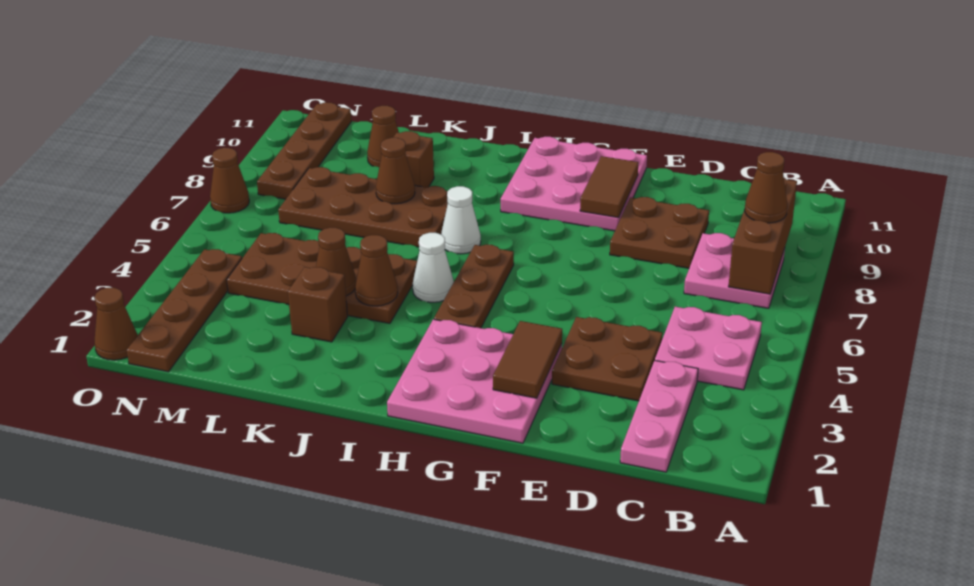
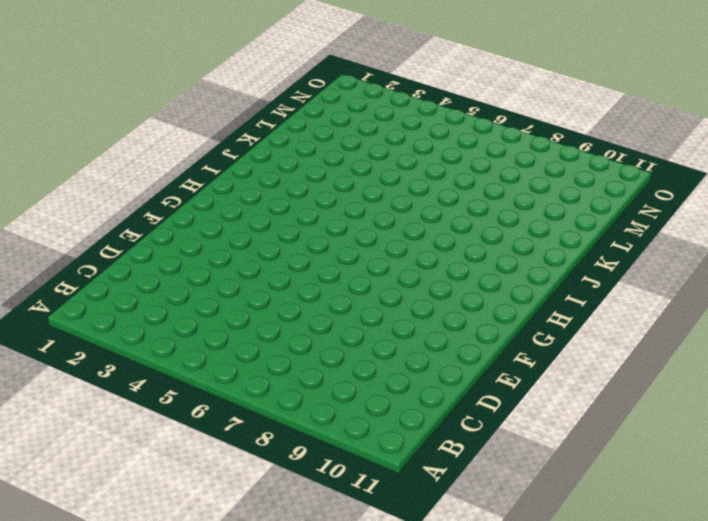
none -> pink 2x2 plate [655,307,762,390]
none -> pink 2x2 plate [684,233,785,308]
none -> pink 1x3 plate [620,361,698,472]

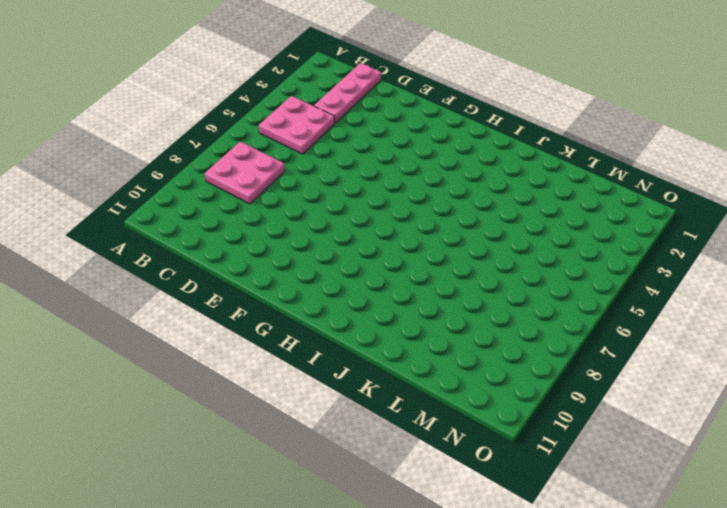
none -> brown 2x2 plate [552,317,663,401]
none -> brown 2x2 plate [610,197,709,268]
none -> pink 3x3 plate [387,319,562,443]

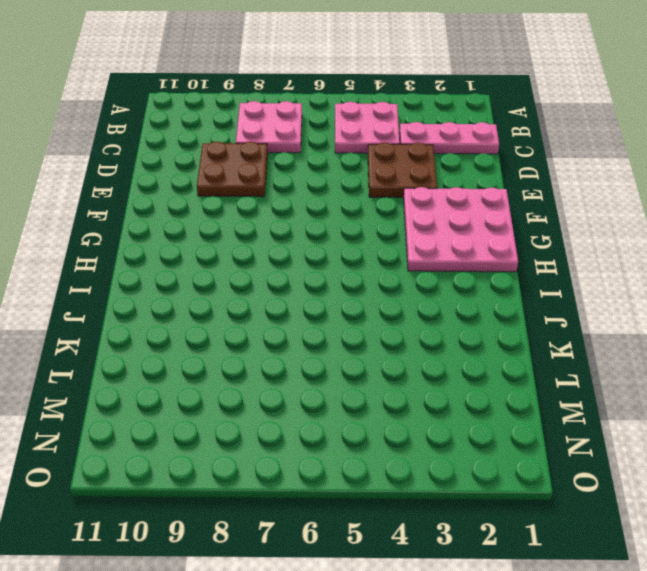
none -> pink 3x3 plate [501,137,647,231]
none -> brown 1x3 plate [434,245,514,328]
none -> white 1x1 cone [413,233,454,302]

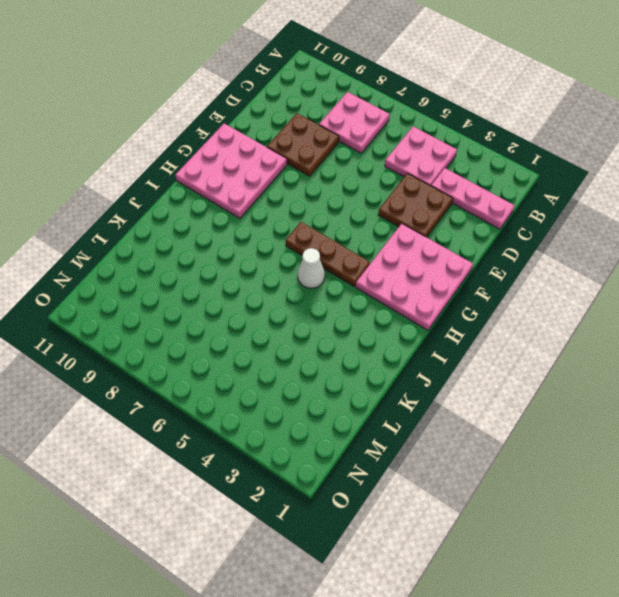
none -> white 1x1 cone [441,186,481,254]
none -> brown 2x4 plate [227,233,417,323]
none -> brown 2x4 plate [278,167,448,247]

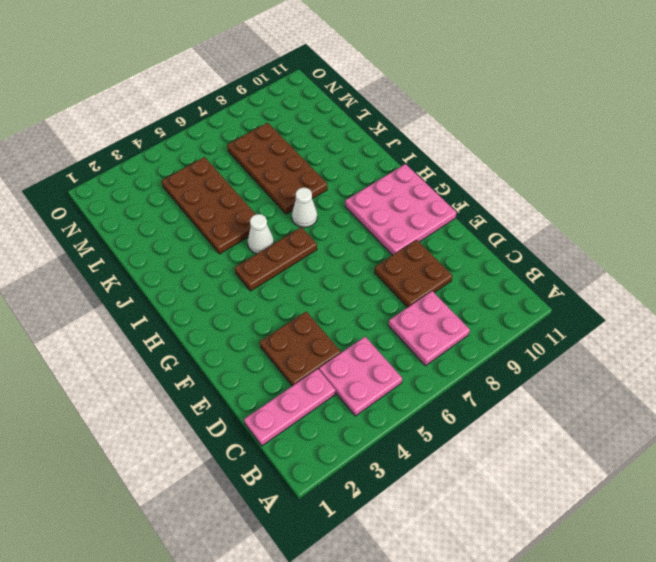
none -> pink 3x3 plate [387,319,562,443]
none -> brown 1x1 brick [288,267,348,342]
none -> brown 1x1 brick [393,131,434,187]

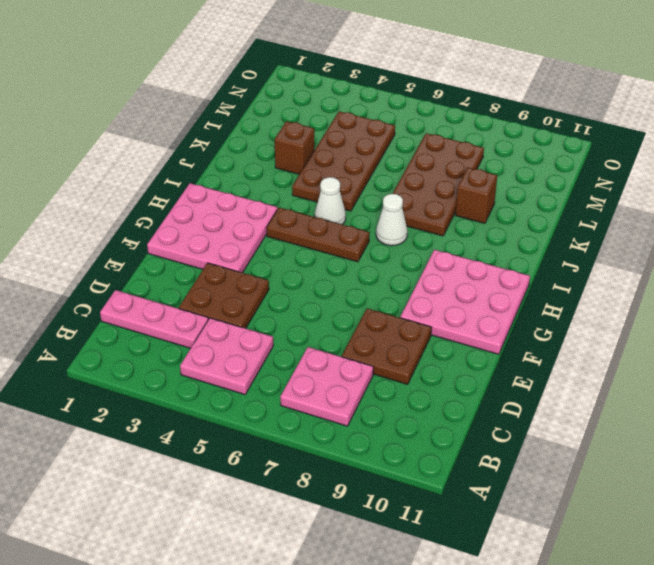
none -> brown 1x1 cone [367,106,399,167]
none -> brown 1x4 plate [127,249,242,372]
none -> brown 1x4 plate [257,102,351,199]

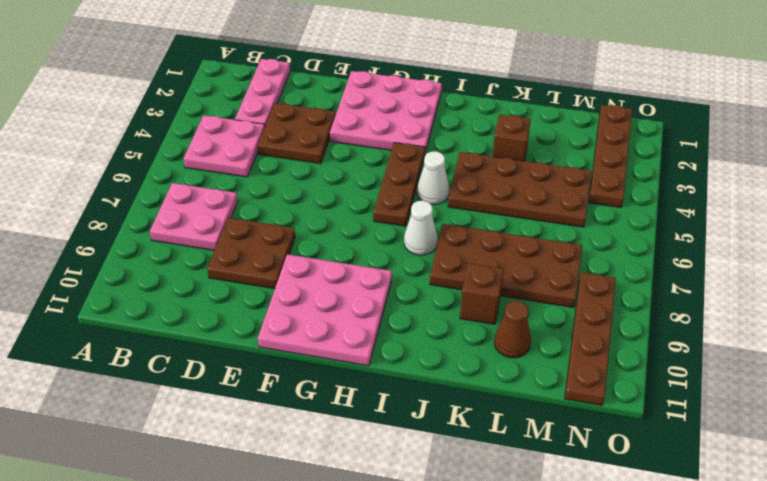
none -> brown 1x1 cone [94,288,138,360]
none -> brown 1x1 cone [210,148,249,213]
none -> brown 1x3 brick [728,178,797,294]

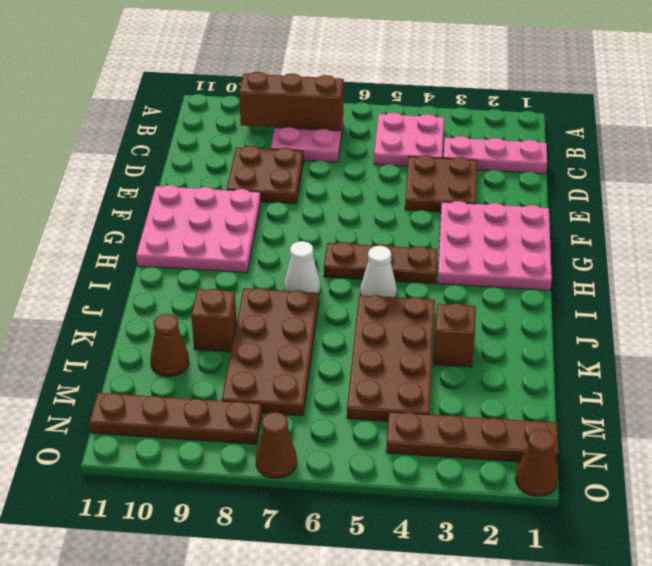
none -> brown 1x2 tile [493,321,562,398]
none -> brown 1x2 tile [580,156,638,218]
none -> brown 1x1 cone [355,235,398,306]

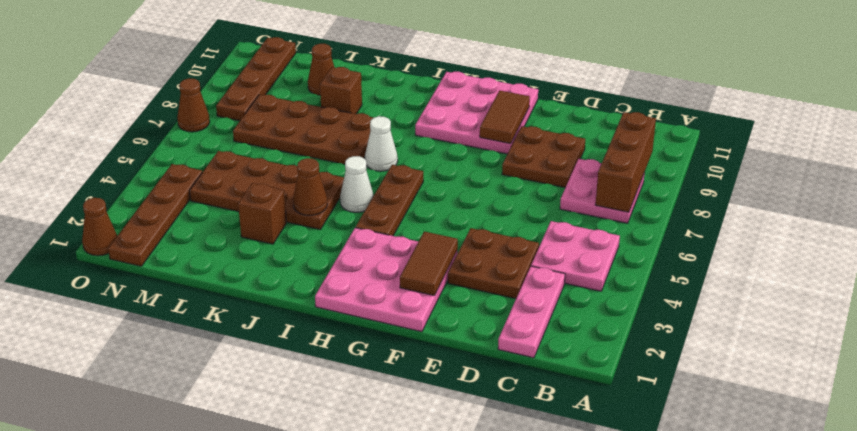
none -> brown 1x1 cone [316,228,356,296]
none -> brown 1x1 cone [376,138,415,204]
none -> brown 1x1 cone [745,152,787,223]

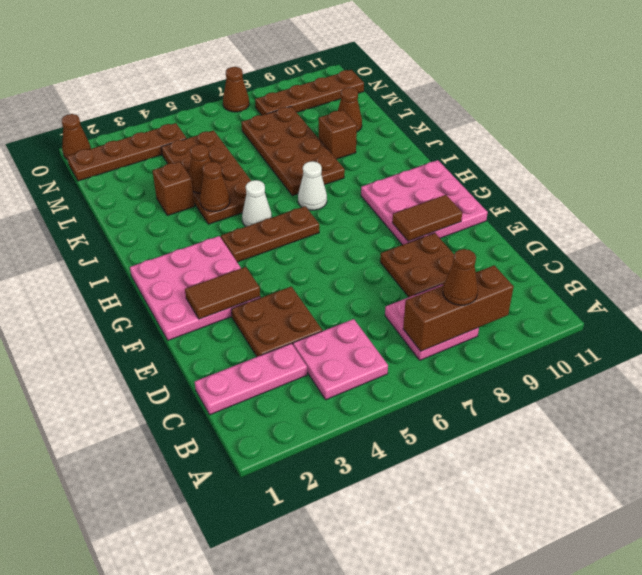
none -> brown 1x1 cone [376,138,415,204]

